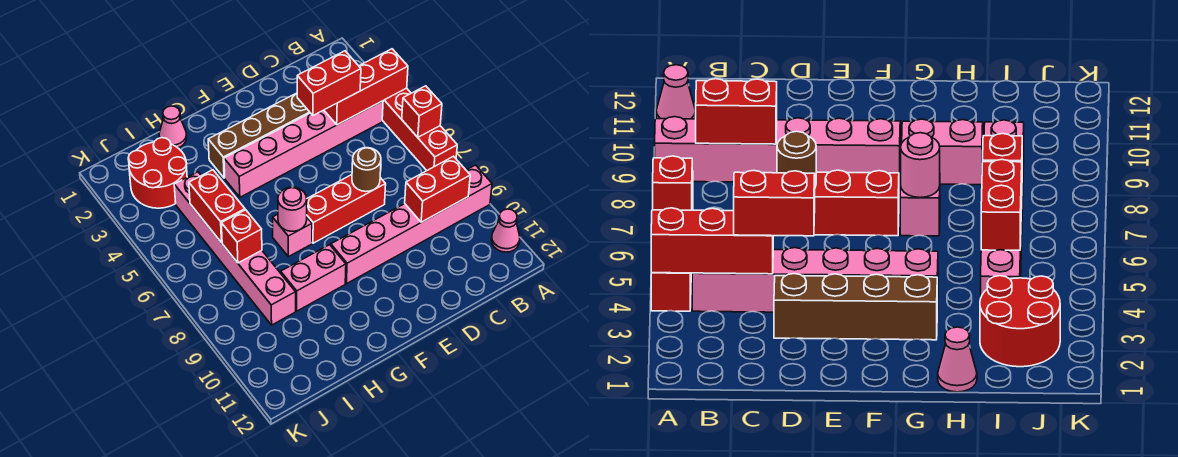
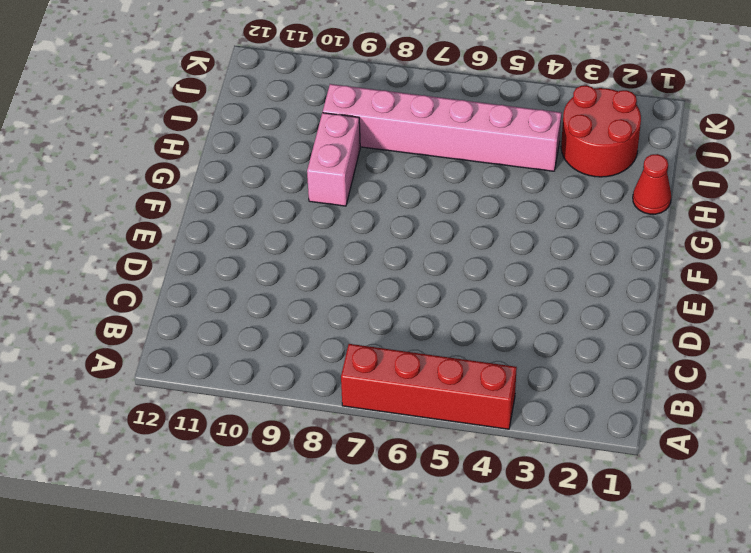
red 1x1 cone [633,154,671,214] -> pink 1x1 cone [159,106,187,148]
none -> pink 1x6 brick [331,165,492,284]
none -> pink 1x1 cone [491,209,520,252]
none -> pink 1x6 brick [224,101,383,197]

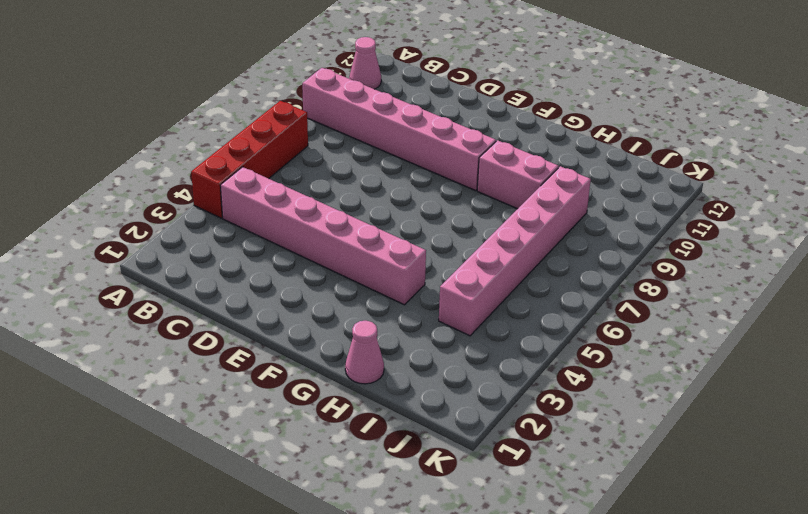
none -> brown 1x4 brick [208,93,310,178]
none -> red 1x3 brick [307,175,386,243]
none -> pink 1x1 brick [273,214,312,257]

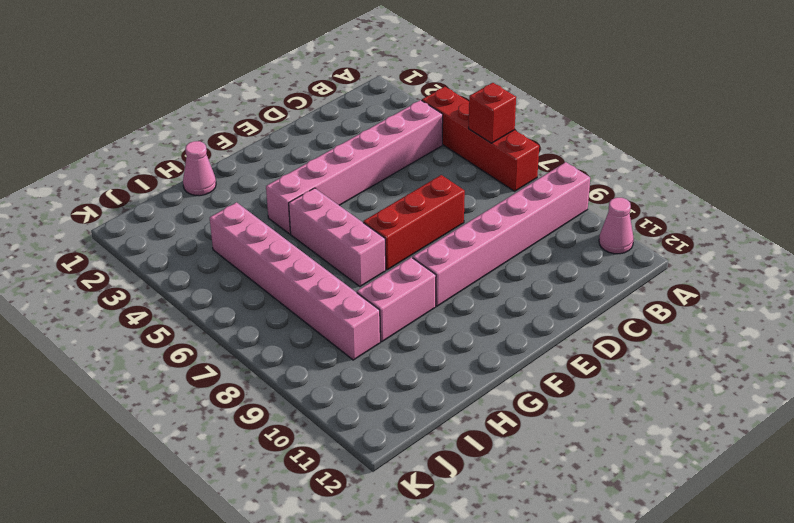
pink 1x3 brick [289,188,386,287] -> pink 1x1 brick [273,214,312,257]
none -> brown 1x4 brick [208,93,310,178]
none -> red 2x2 round brick [128,138,187,208]
none -> red 1x3 brick [324,49,408,125]

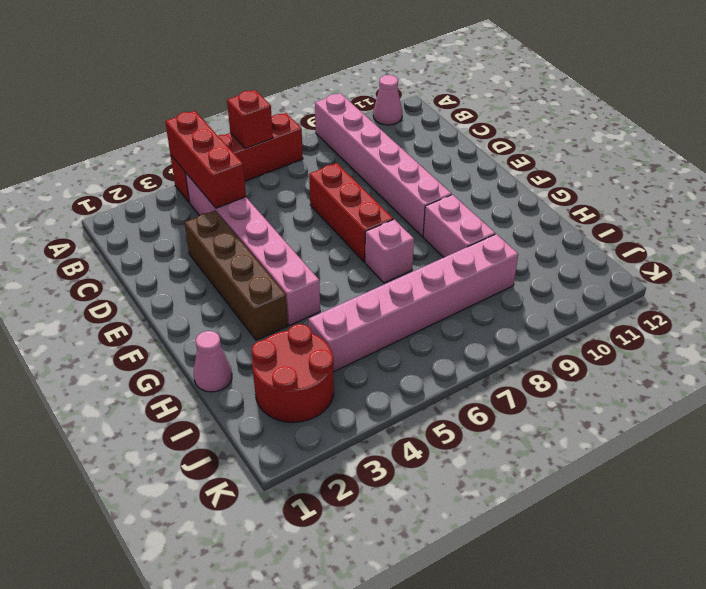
none -> red 1x2 brick [405,156,470,222]
none -> brown 1x1 round brick [352,148,381,191]
none -> pink 1x1 round brick [278,187,307,231]

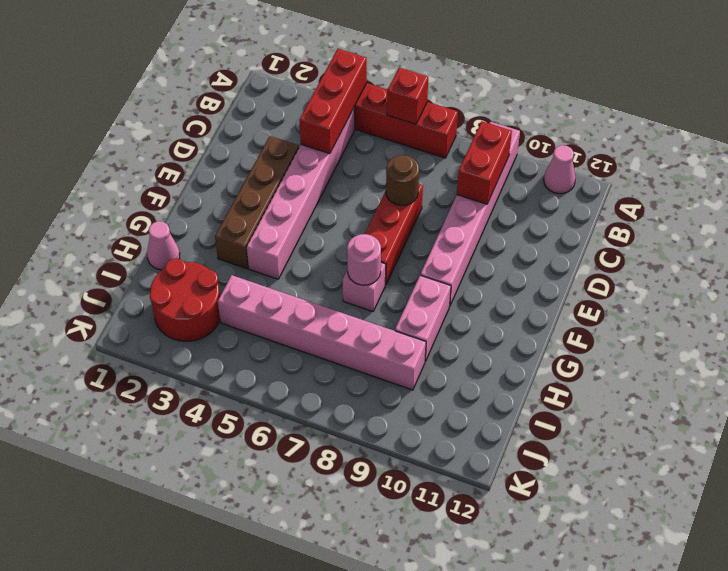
none -> red 1x2 brick [189,170,245,243]
none -> red 1x1 brick [221,210,262,263]
none -> red 1x2 brick [297,51,361,115]

